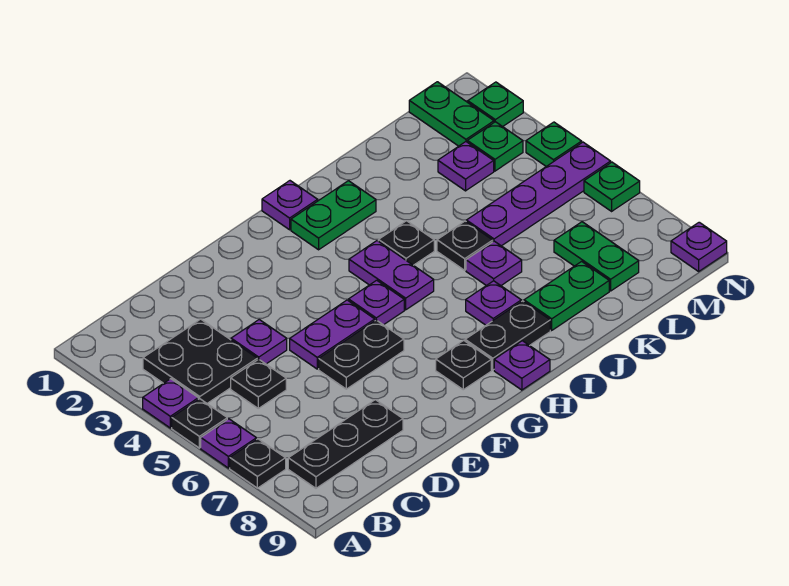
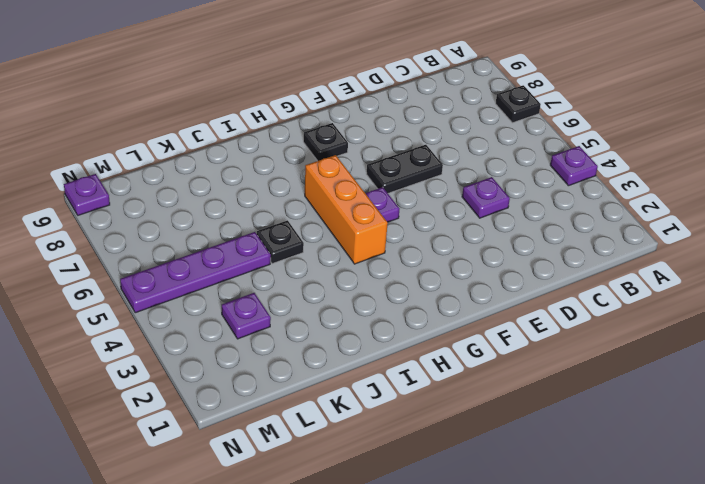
orange 1x3 brick [305,155,388,264] -> purple 1x2 plate [349,241,434,310]
none -> black 1x1 plate [172,399,227,448]
none -> purple 1x1 plate [201,419,256,468]
none -> black 2x2 plate [143,319,257,403]
none -> black 1x3 plate [288,400,403,488]

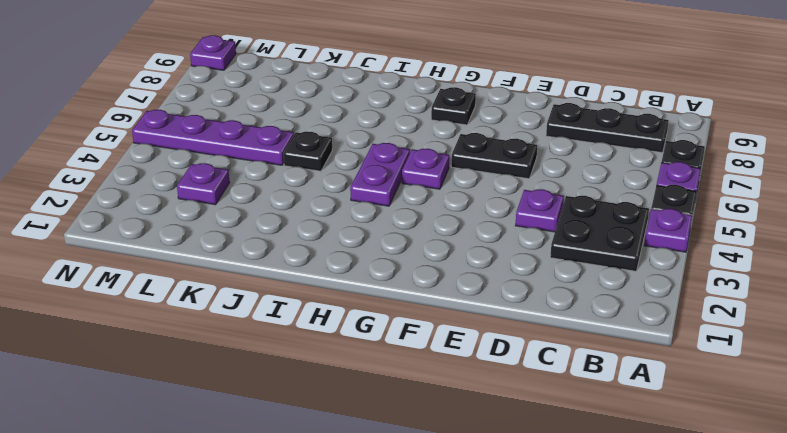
none -> black 1x1 plate [231,359,286,408]
none -> purple 1x2 plate [290,300,375,369]
none -> purple 1x1 plate [262,181,318,230]
none -> green 1x2 plate [291,181,376,250]

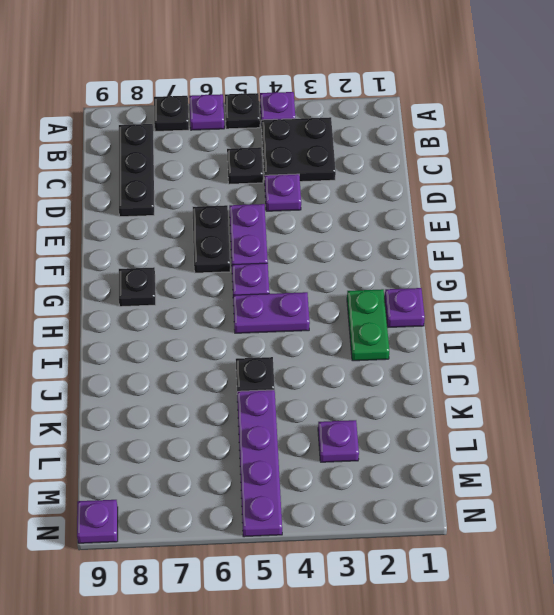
none -> black 1x2 plate [465,301,550,370]
none -> purple 1x1 plate [494,341,550,390]
none -> black 1x1 plate [378,221,434,265]
none -> purple 1x1 plate [466,281,521,325]

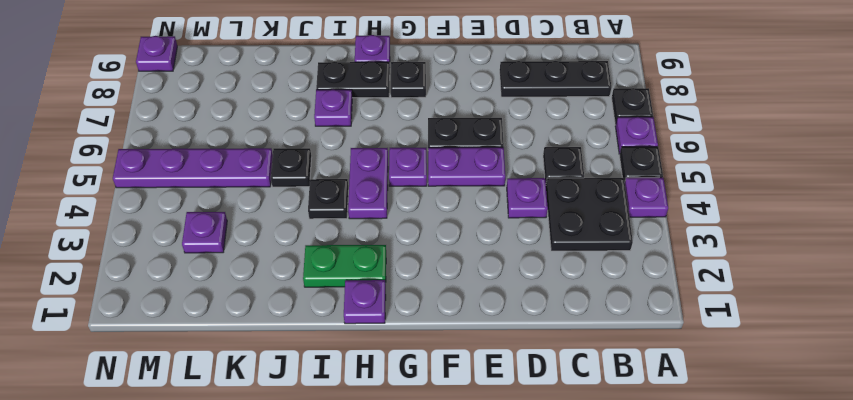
none -> purple 1x1 plate [466,241,522,286]
none -> green 1x2 plate [524,261,609,330]
none -> green 1x2 plate [554,222,639,291]
none -> green 1x2 plate [409,82,494,146]

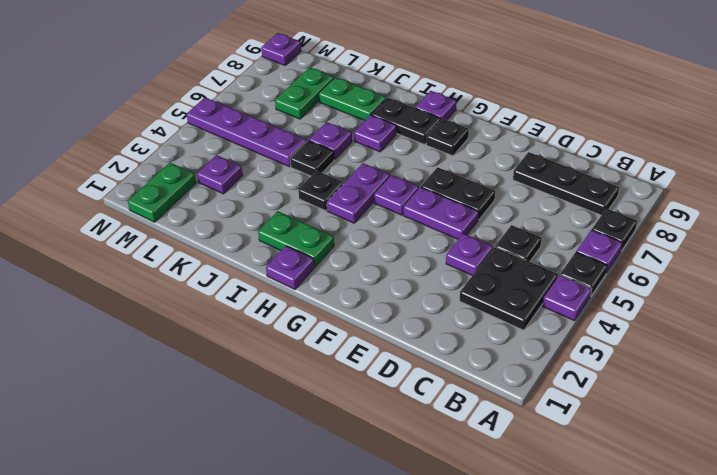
none -> green 1x1 plate [467,122,523,171]
none -> green 1x1 plate [468,82,523,127]
none -> green 1x1 plate [526,122,582,166]
none -> green 1x1 plate [584,162,640,211]

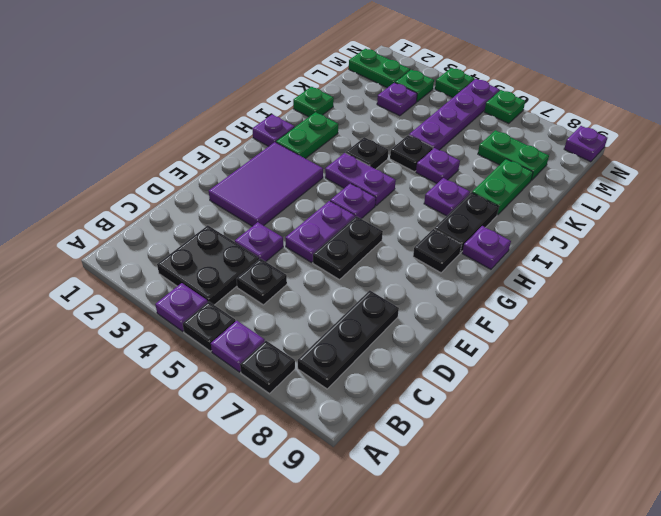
purple 2x3 tile [209,142,323,226] -> none
green 1x1 plate [293,87,334,117] -> green 1x1 plate moved to [468,82,523,127]

